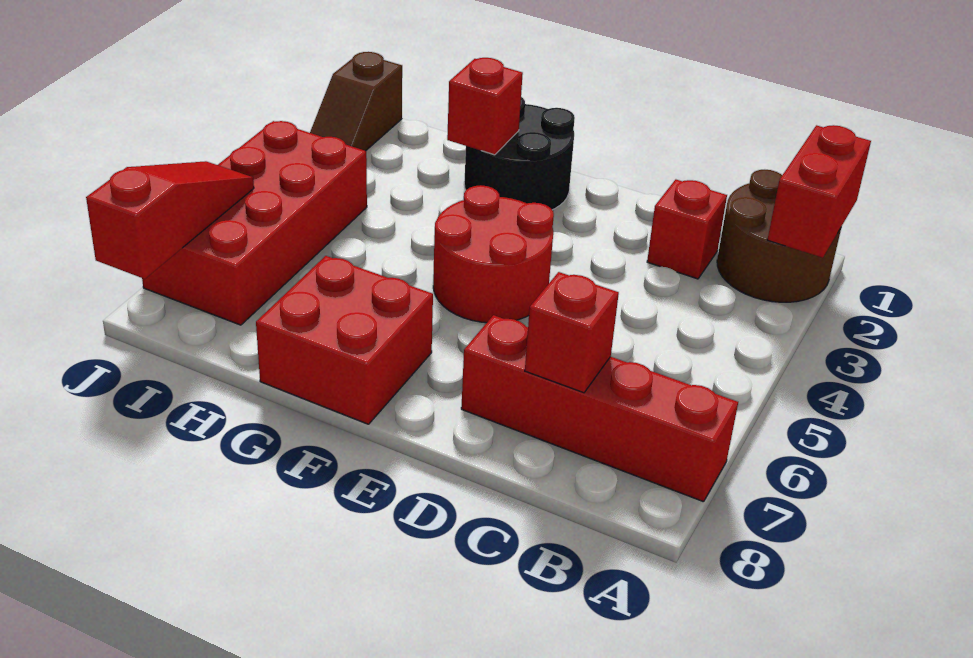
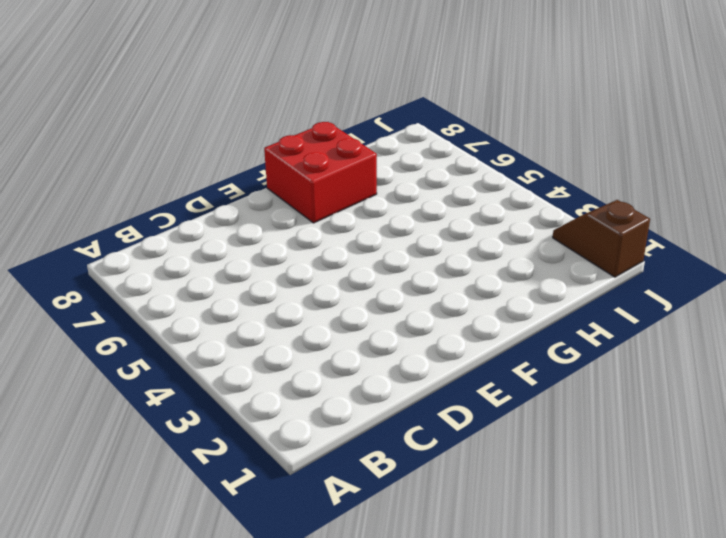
none -> brown 2x2 round brick [717,170,841,302]
none -> red 1x4 brick [461,315,738,502]
none -> red 1x1 brick [647,180,727,279]

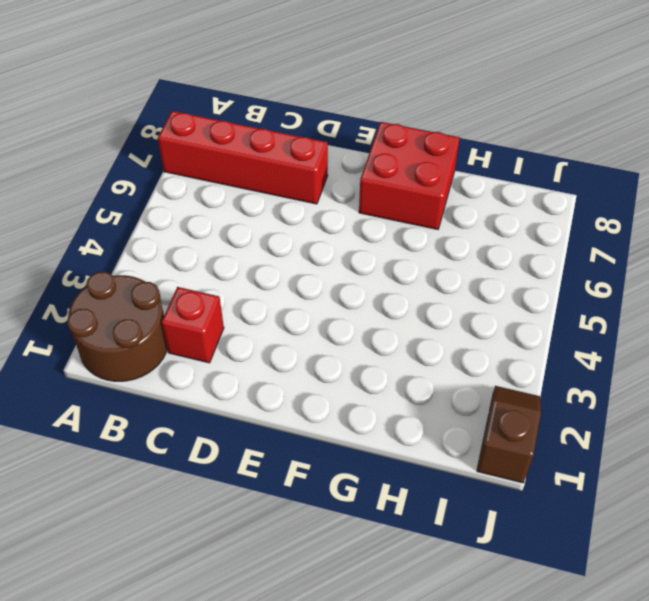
none -> red 2x2 round brick [433,185,554,323]
none -> black 2x2 round brick [464,97,575,210]
none -> red 2x4 brick [142,121,367,325]

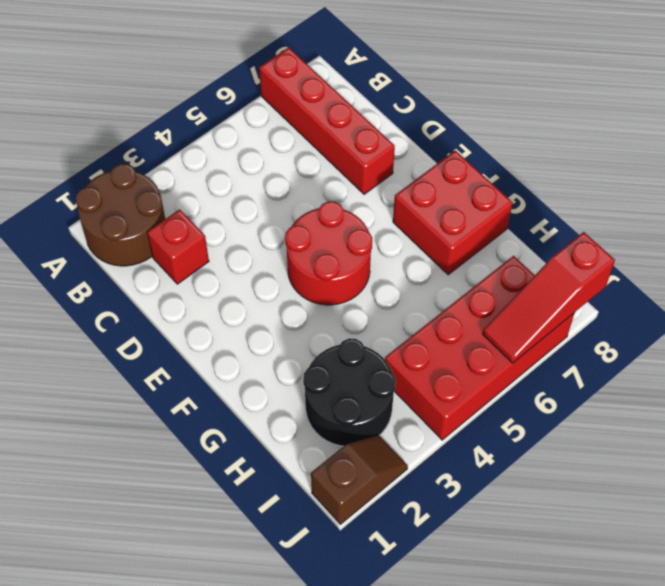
black 2x2 round brick [303,338,396,446] -> black 2x2 round brick moved to [464,97,575,210]
none -> red 1x2 brick [767,125,871,258]
none -> red 1x1 brick [525,272,619,393]
none -> red 1x1 brick [447,58,523,155]

